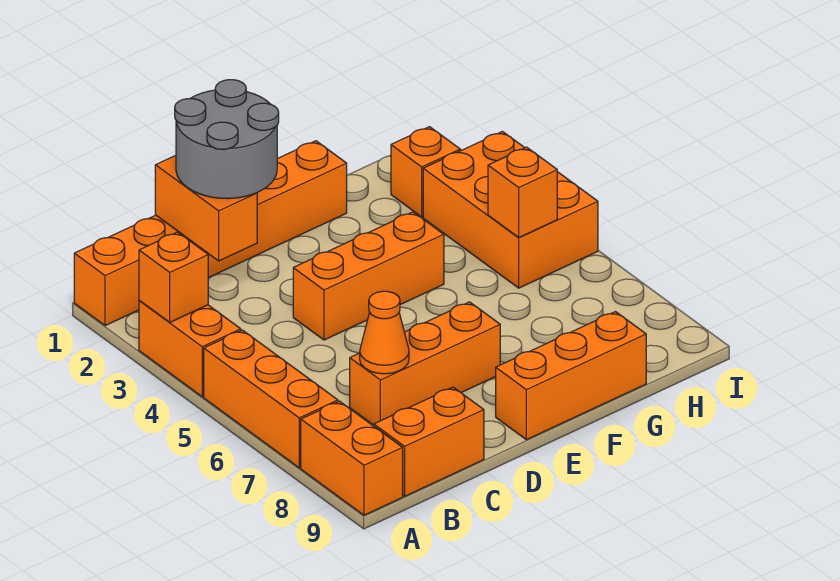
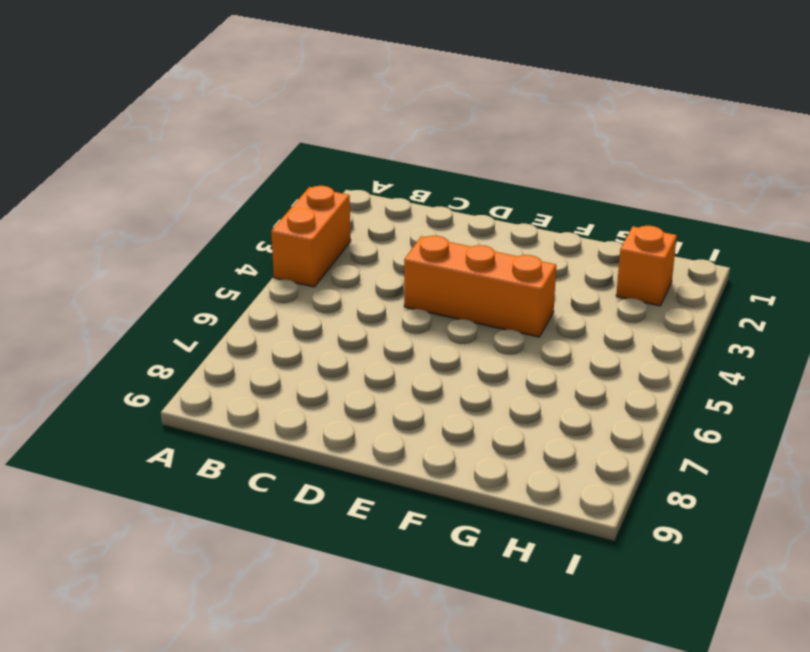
none -> orange 1x6 brick [74,141,347,326]
none -> orange 1x3 brick [204,330,338,468]
none -> orange 1x2 brick [301,401,403,515]

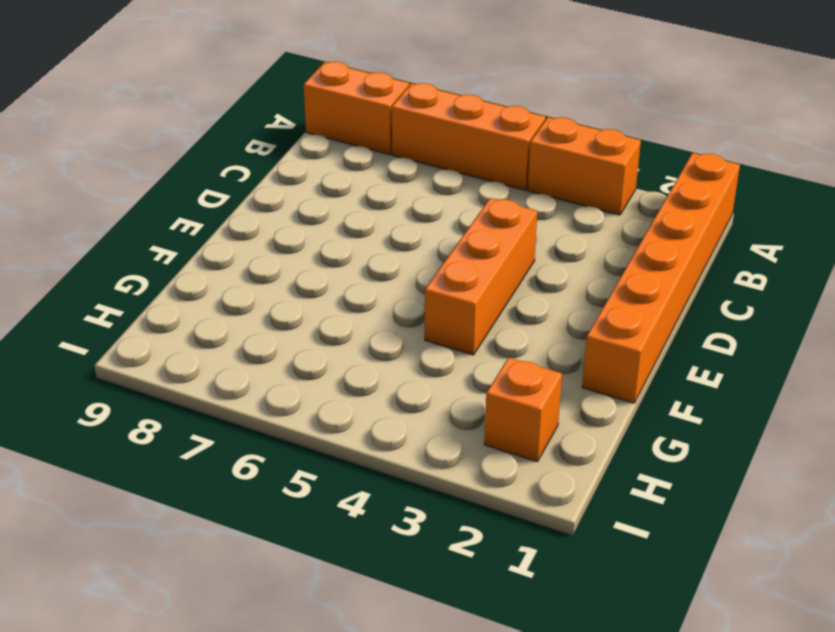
none -> orange 1x2 brick [374,387,484,496]
none -> orange 1x3 brick [350,302,500,425]
none -> orange 1x3 brick [496,312,646,440]

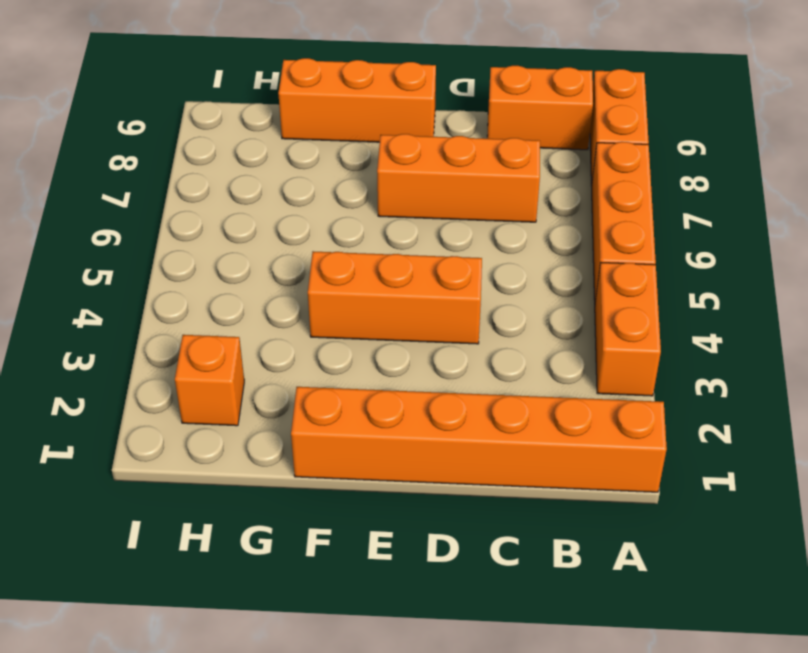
none -> orange 2x3 brick [423,131,598,288]
none -> orange 1x1 brick [139,232,208,322]
none -> orange 1x2 brick [155,155,257,261]

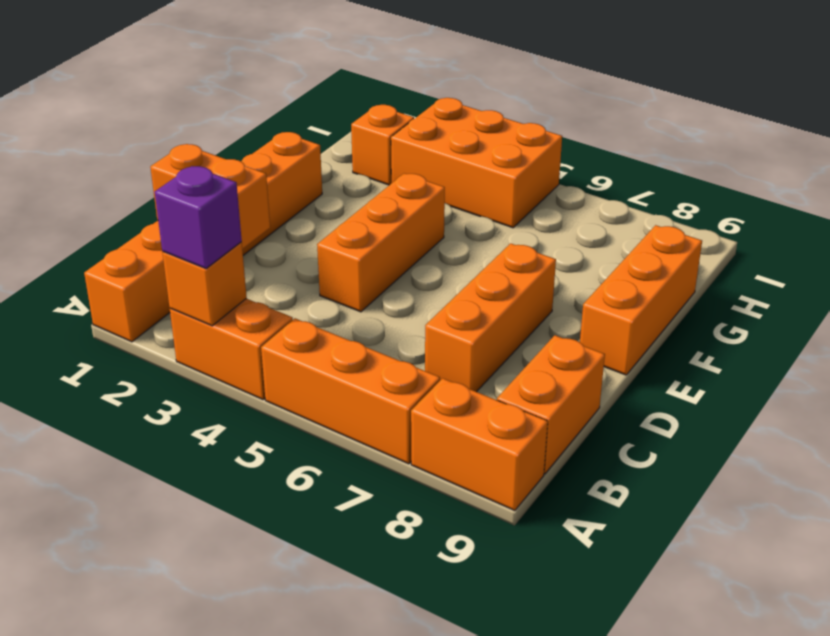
purple 1x1 brick [155,166,242,269] -> none
none -> orange 1x1 cone [360,291,409,374]
none -> orange 1x1 brick [488,147,557,238]
none -> grey 2x2 round brick [175,80,279,199]

